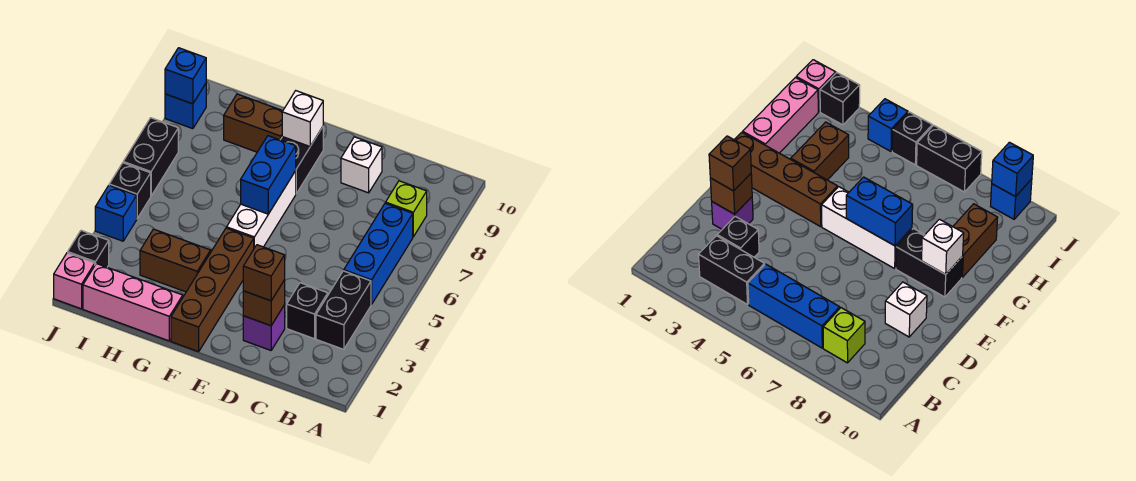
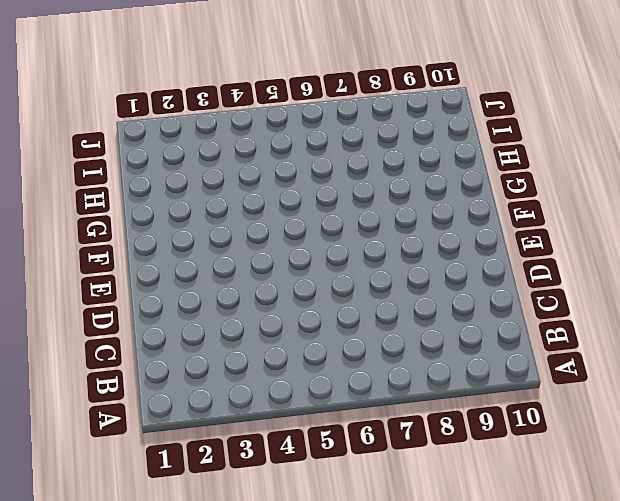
none -> black 1x2 brick [316,271,371,349]
none -> blue 1x3 brick [343,203,413,304]
none -> lime 1x1 brick [386,181,427,237]

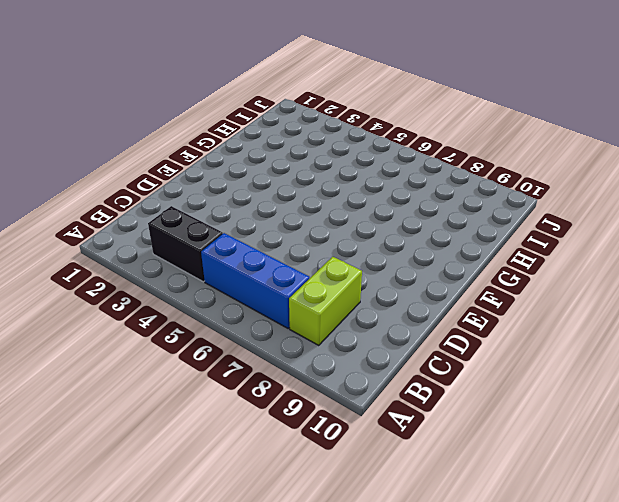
lime 1x2 brick [289,257,362,345] -> lime 1x1 brick [386,181,427,237]
none -> black 1x1 brick [287,283,328,339]
none -> purple 1x1 brick [243,305,285,350]
none -> white 1x1 brick [341,137,382,193]

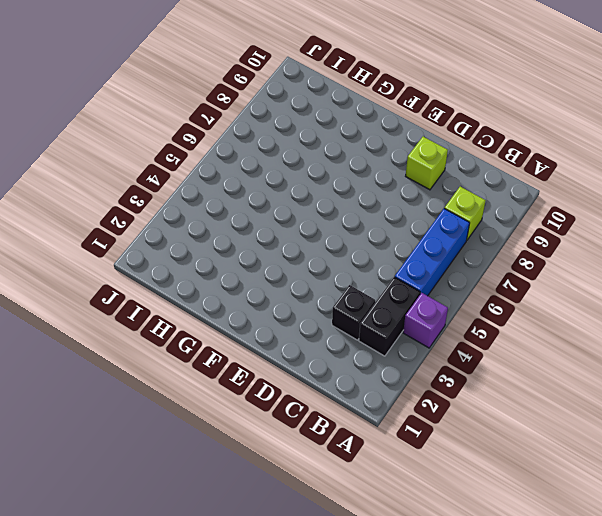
purple 1x1 brick [403,293,448,348] -> purple 1x1 brick moved to [243,305,285,350]
lime 1x1 brick [406,137,448,190] -> white 1x1 brick [341,137,382,193]
none -> brown 1x4 brick [171,228,254,352]
none -> white 1x3 brick [227,171,296,248]
none -> black 1x2 brick [281,127,323,194]

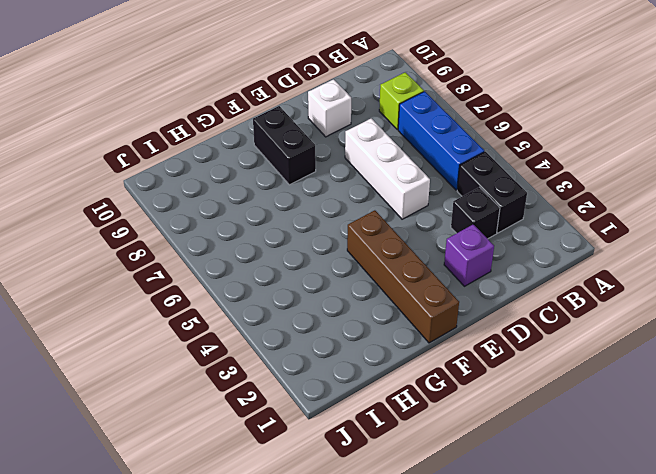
white 1x3 brick [345,118,430,219] -> white 1x3 brick moved to [227,171,296,248]
none -> pink 1x3 brick [83,264,183,341]
none -> brown 1x2 brick [140,229,211,292]
none -> brown 1x2 brick [224,94,283,152]

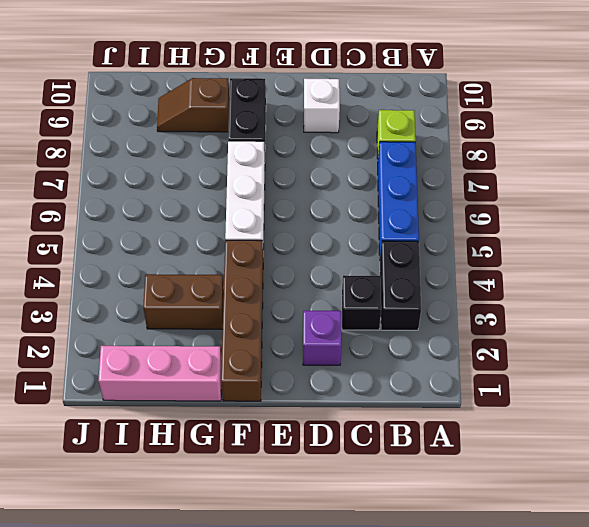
brown 1x2 slope [157,78,229,132] -> brown 1x2 brick [224,94,283,152]
none -> pink 1x1 brick [54,253,95,309]
none -> black 1x1 brick [68,230,109,267]
none -> blue 1x1 brick [95,185,137,241]

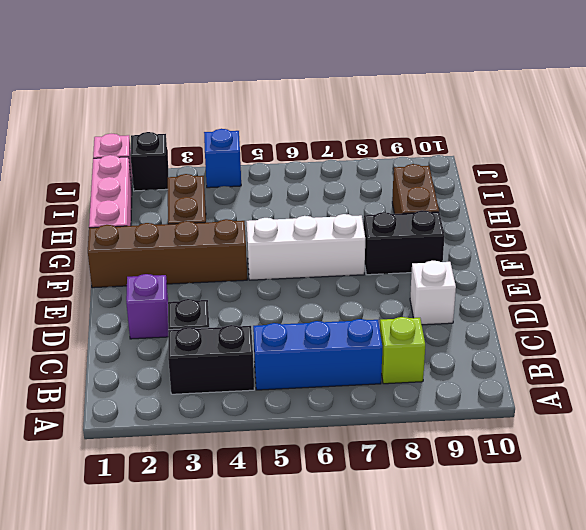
none -> black 1x1 brick [109,163,151,218]
none -> black 1x2 brick [123,118,178,196]
none -> blue 1x1 brick [165,84,206,129]

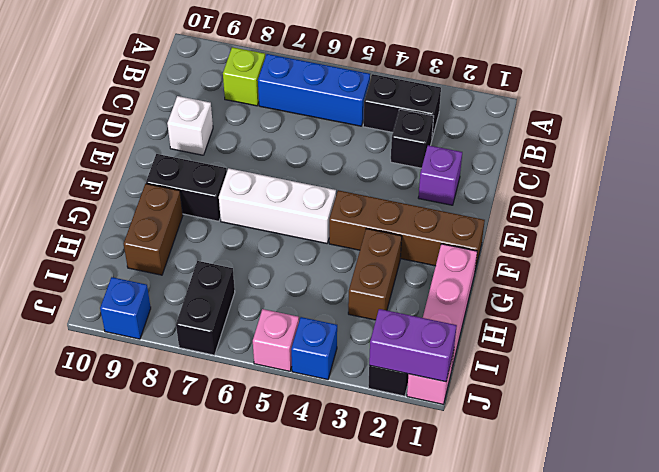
black 1x2 brick [176,261,235,355] -> black 1x2 brick turned to [123,118,178,196]
purple 1x2 brick [369,309,457,382] -> none
pink 1x1 brick [253,309,299,371] -> black 1x1 brick [109,163,151,218]
none -> brown 1x1 brick [243,280,285,326]
none -> blue 1x2 brick [241,136,296,214]
none -> white 1x1 brick [282,91,323,146]

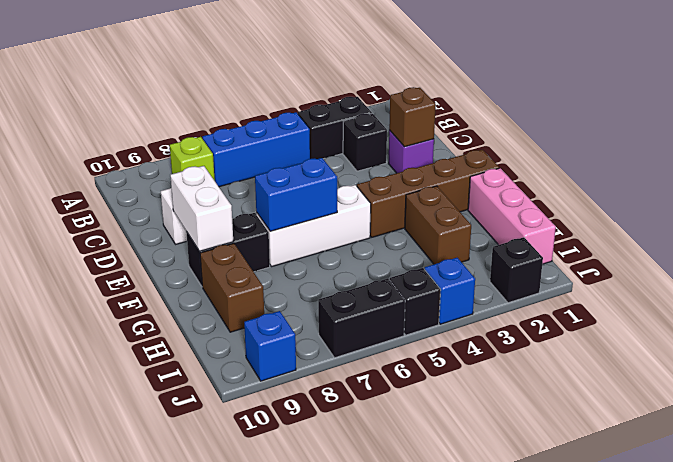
white 1x2 brick [170,166,233,251] -> white 1x1 brick [282,91,323,146]
none -> pink 1x1 brick [54,253,95,309]
none -> blue 1x1 brick [165,48,206,104]
none -> brown 1x1 brick [243,245,285,301]

